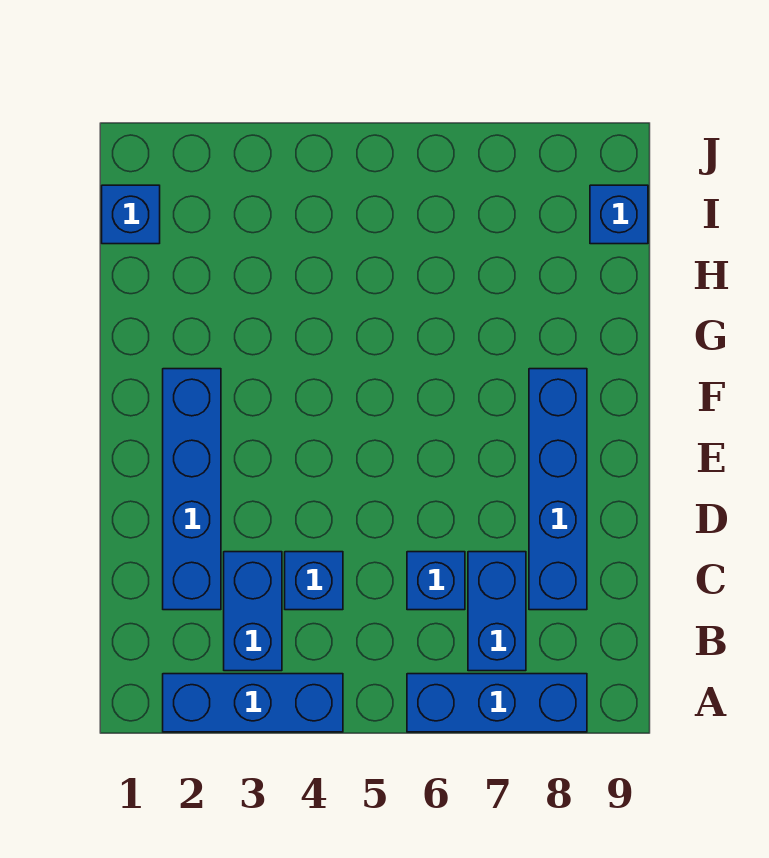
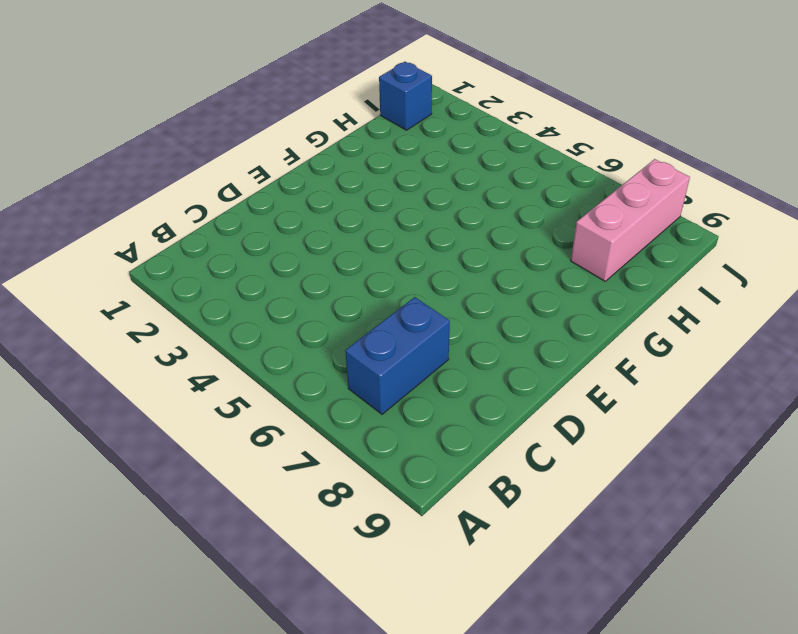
pink 1x3 brick [571,159,690,281] -> none
none -> blue 1x3 brick [163,674,343,732]
none -> blue 1x3 brick [407,674,587,732]

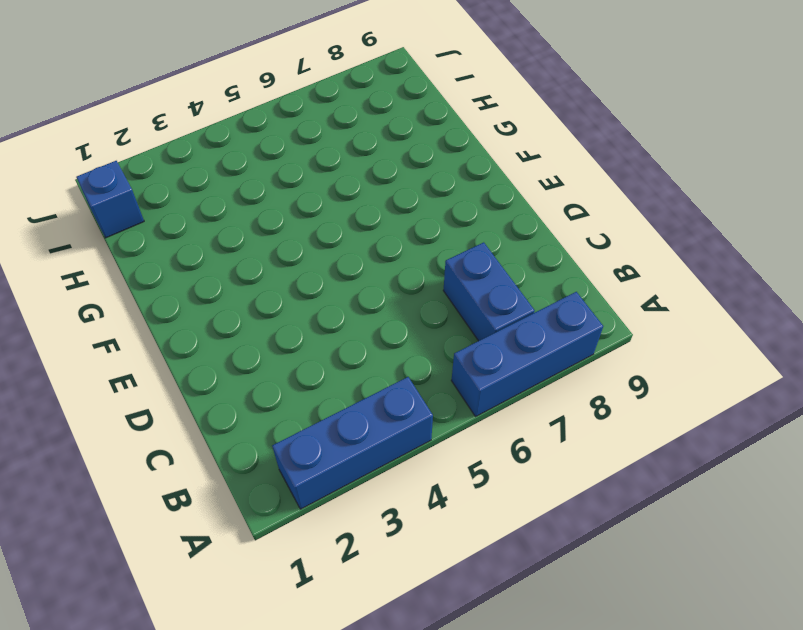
none -> blue 1x2 brick [224,552,282,671]
none -> blue 1x4 brick [163,369,221,610]

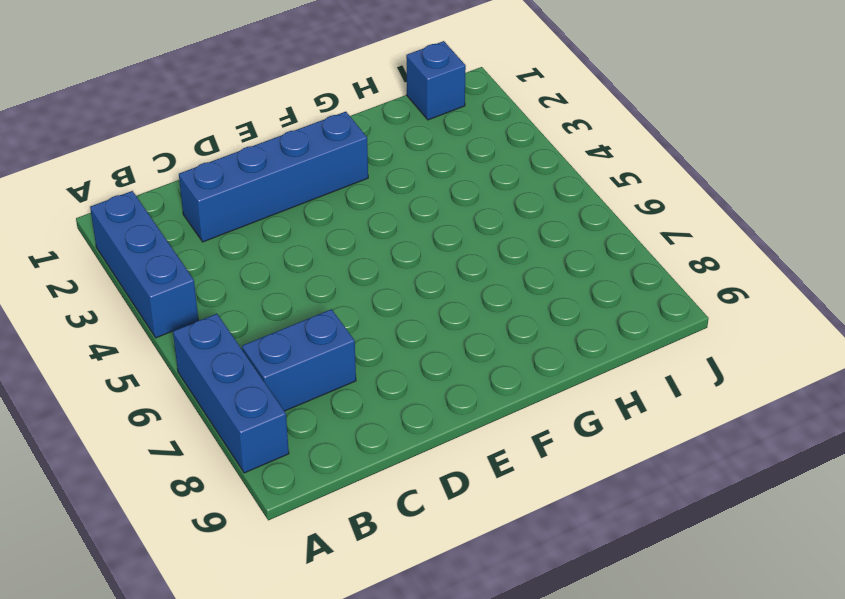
none -> blue 1x2 brick [224,552,282,671]
none -> blue 1x1 brick [285,552,343,610]

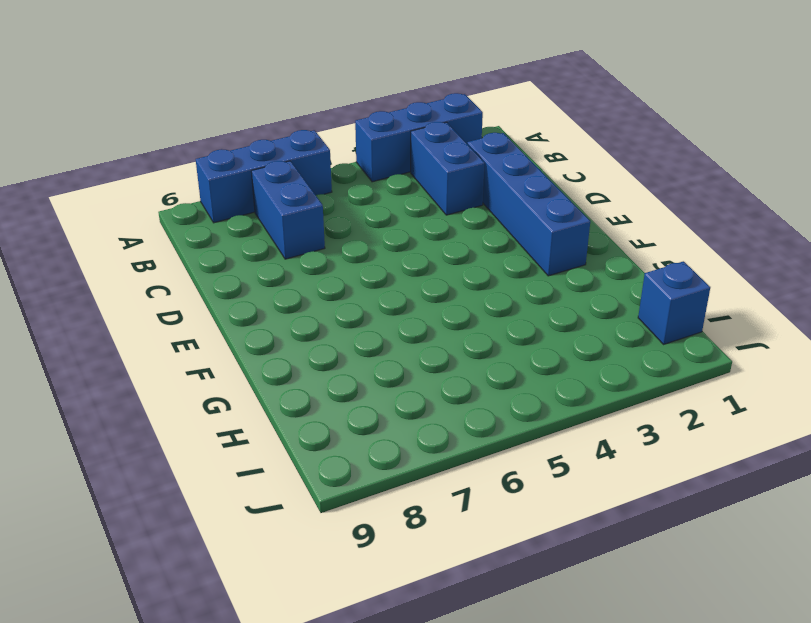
none -> blue 1x1 brick [285,552,343,610]
none -> blue 1x1 brick [407,552,465,610]

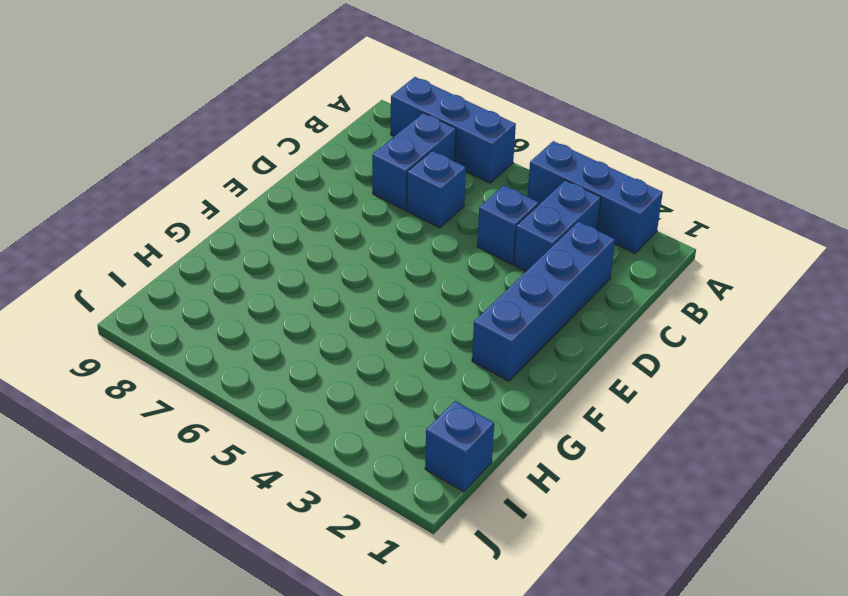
none -> blue 1x4 brick [529,369,587,610]
none -> blue 1x1 brick [590,185,648,244]

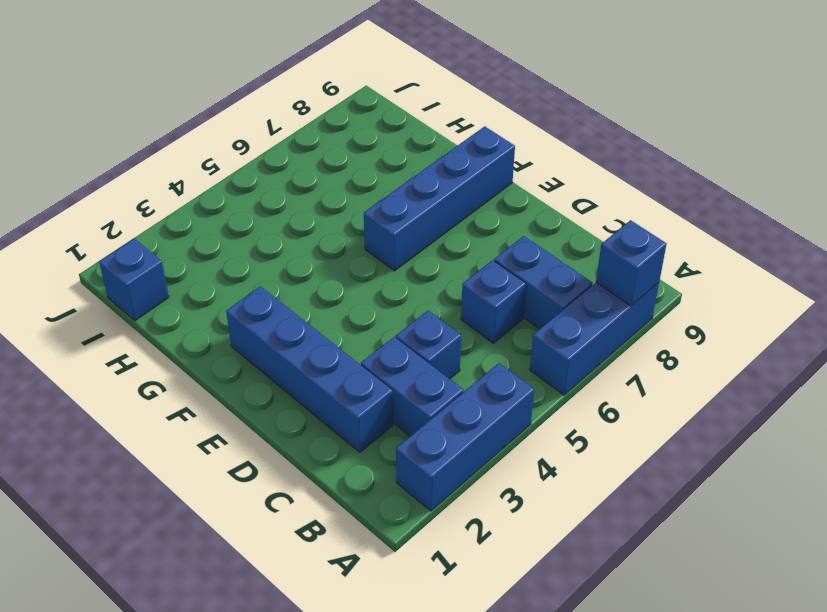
blue 1x1 brick [596,220,666,306] -> blue 1x1 brick moved to [590,185,648,244]
blue 1x4 brick [364,126,515,271] -> blue 1x4 brick turned to [529,369,587,610]

